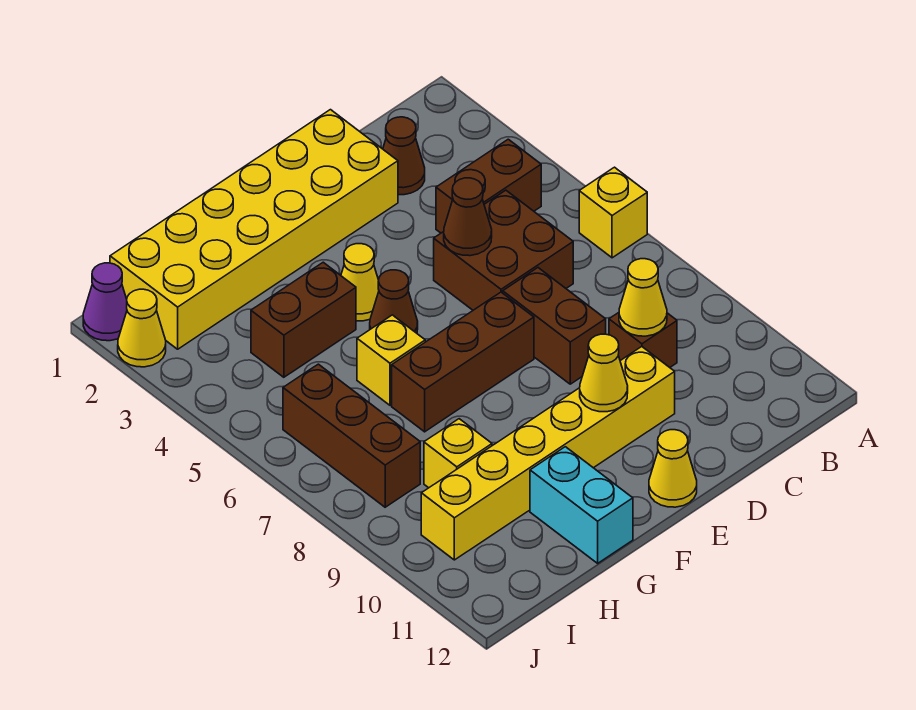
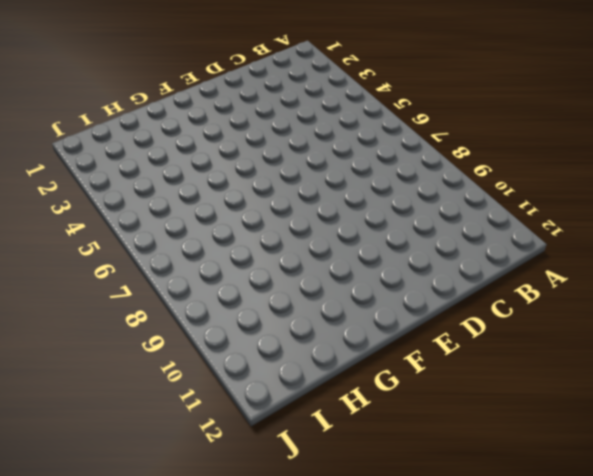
none -> yellow 1x1 brick [579,167,647,258]
none -> brown 1x2 brick [436,139,541,233]
none -> brown 1x1 cone [383,117,425,195]

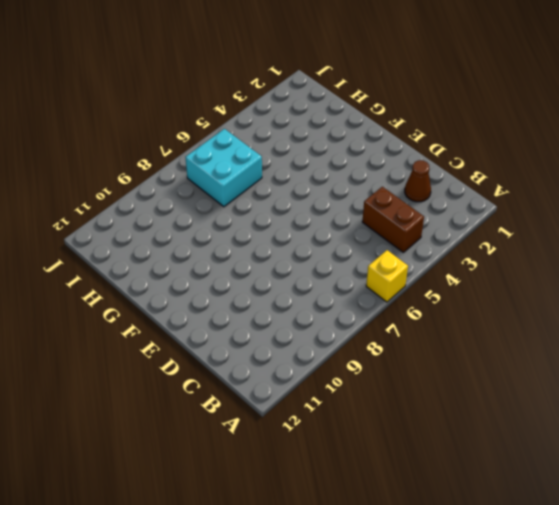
cyan 2x2 brick [185,129,262,207] -> brown 1x3 brick [283,364,420,507]
none -> brown 2x2 brick [434,190,573,310]
none -> brown 1x1 brick [609,313,677,367]
none -> yellow 2x6 brick [110,110,398,349]

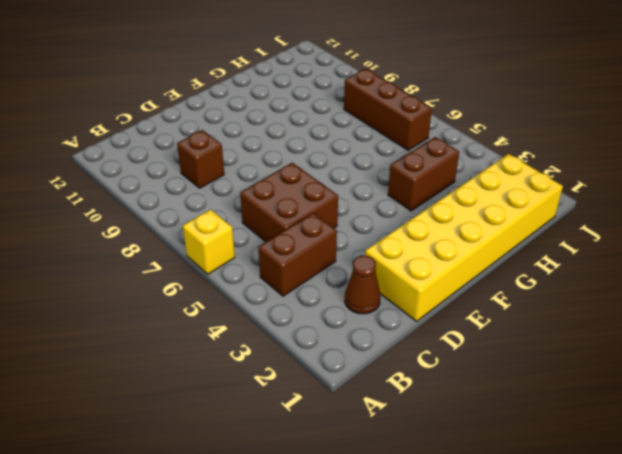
none -> brown 1x2 brick [503,268,606,384]
none -> yellow 1x6 brick [421,347,675,560]
none -> brown 1x3 brick [392,292,534,432]

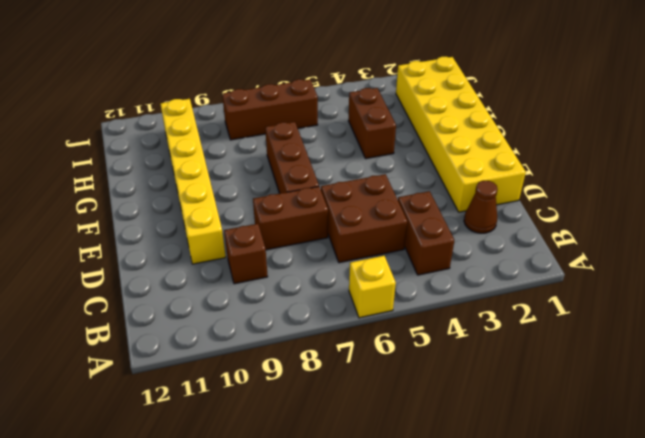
none -> yellow 1x1 cone [649,430,697,507]
none -> yellow 1x1 cone [341,244,379,321]
none -> brown 1x1 cone [370,270,418,333]

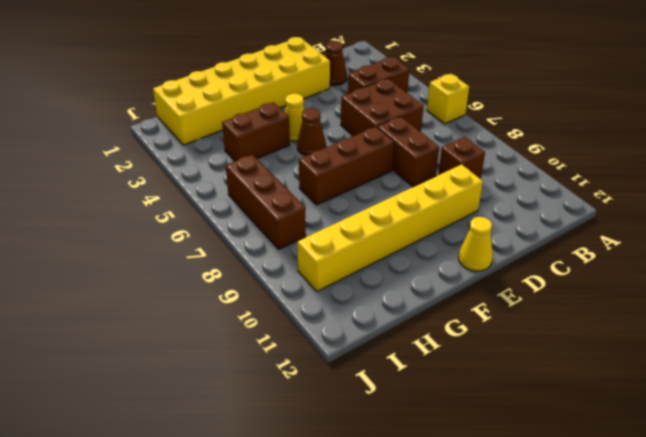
none -> yellow 1x1 brick [357,315,425,405]
none -> cyan 1x2 brick [530,447,633,563]
none -> yellow 1x1 brick [424,419,492,488]

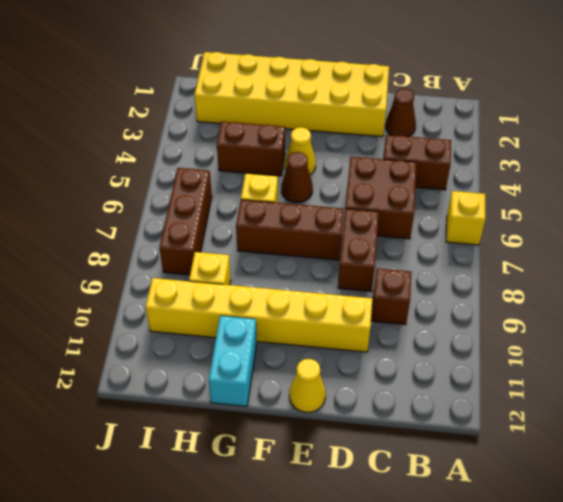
none -> purple 1x1 cone [83,263,127,341]
none -> yellow 1x1 cone [118,289,166,367]
none -> yellow 1x1 cone [619,259,667,336]

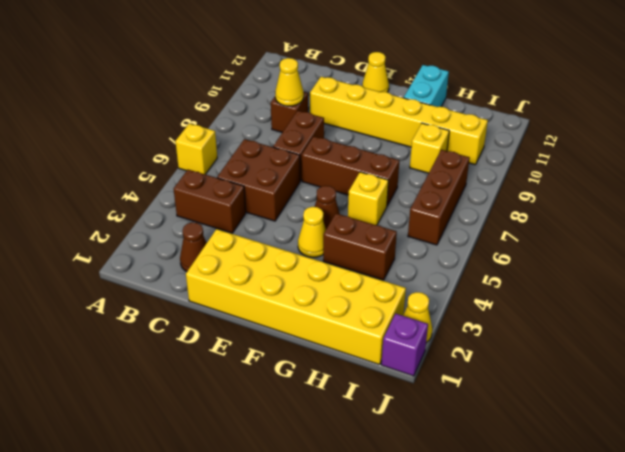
purple 1x1 brick [381,314,428,376] -> purple 1x1 cone [83,263,127,341]
none -> brown 1x1 cone [444,178,492,256]
none -> yellow 1x1 cone [580,334,628,412]

